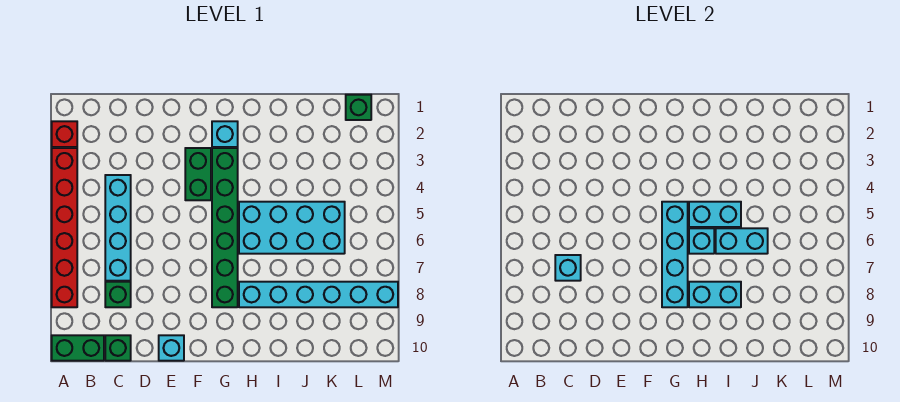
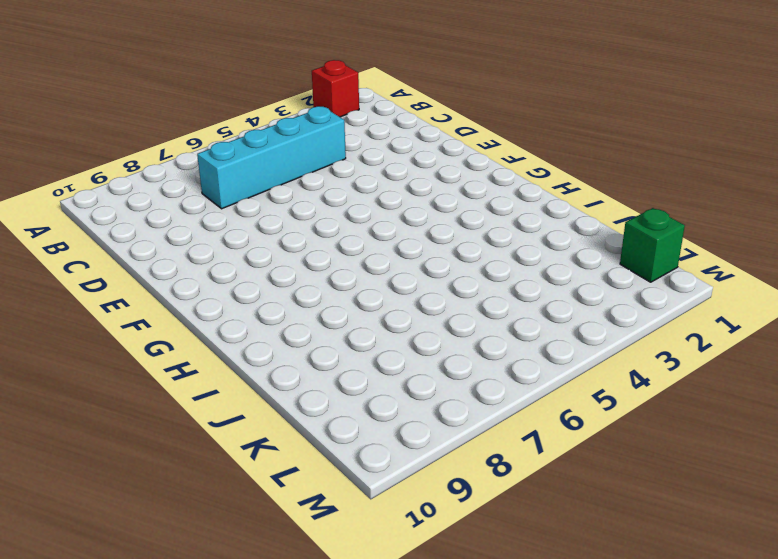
none -> red 1x6 brick [52,148,77,307]
none -> green 1x2 brick [52,335,104,361]
none -> green 1x1 brick [105,282,131,307]

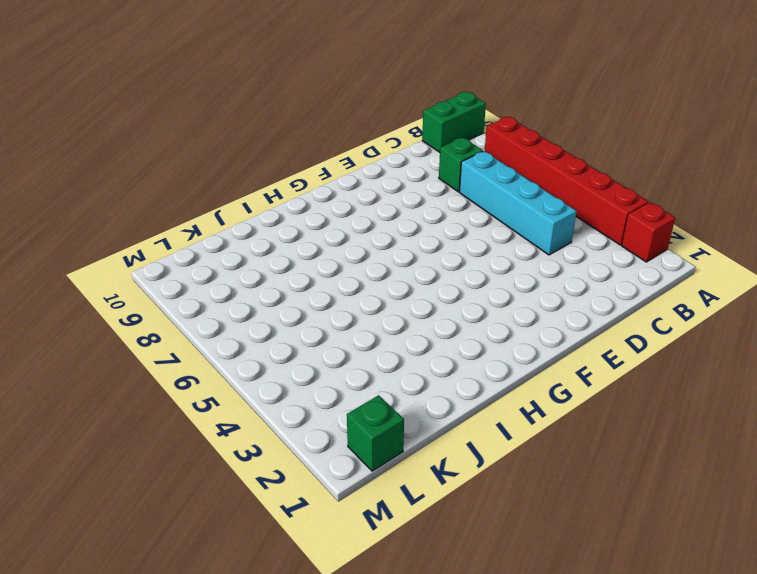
none -> green 1x1 brick [105,335,131,361]
none -> cyan 1x1 brick [159,335,184,361]
none -> green 1x2 brick [185,148,211,200]

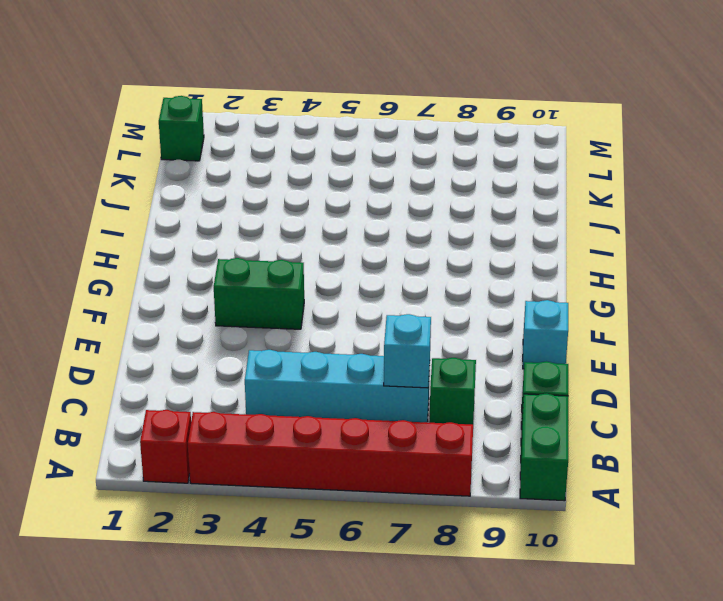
none -> cyan 1x1 brick [212,121,238,147]
none -> green 1x6 brick [212,148,238,307]
none -> cyan 2x4 brick [239,202,345,254]

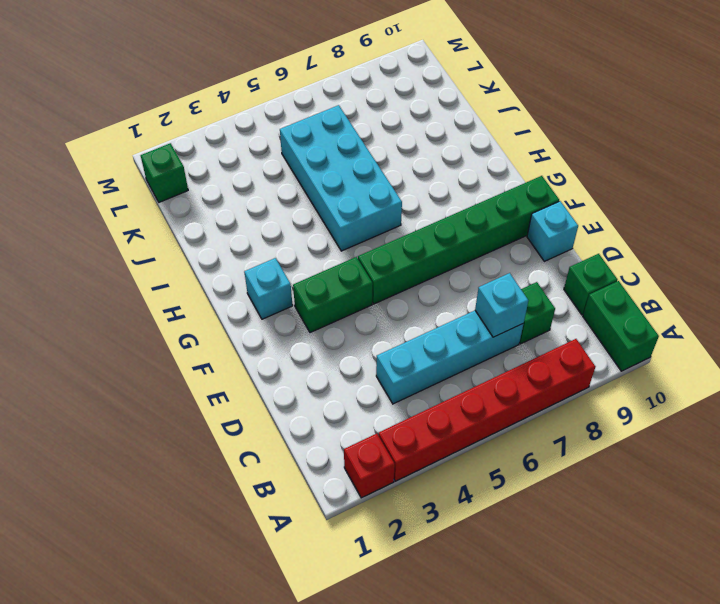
green 1x6 brick [358,176,559,304] -> green 1x6 brick moved to [212,148,238,307]
none -> cyan 1x6 brick [239,282,398,307]
none -> cyan 1x4 brick [662,202,688,307]
none -> cyan 1x2 brick [689,202,741,227]

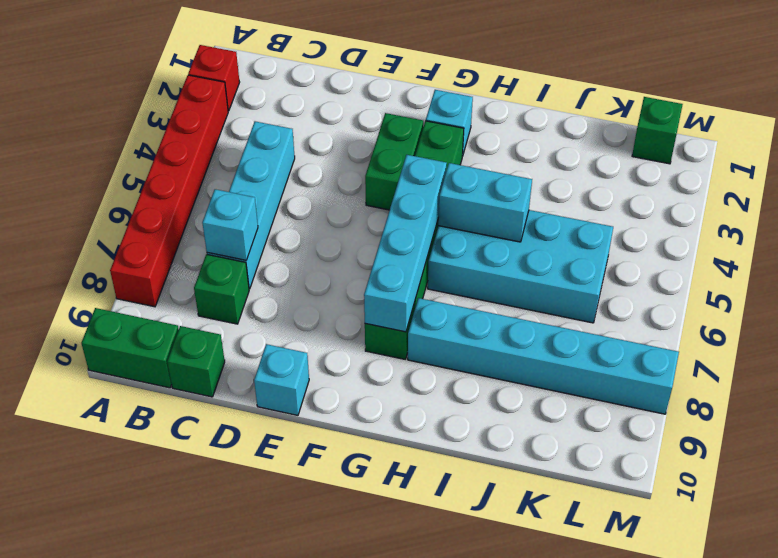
none -> cyan 1x1 brick [689,228,714,254]
none -> cyan 1x2 brick [689,282,741,307]
none -> cyan 1x2 brick [716,228,768,254]

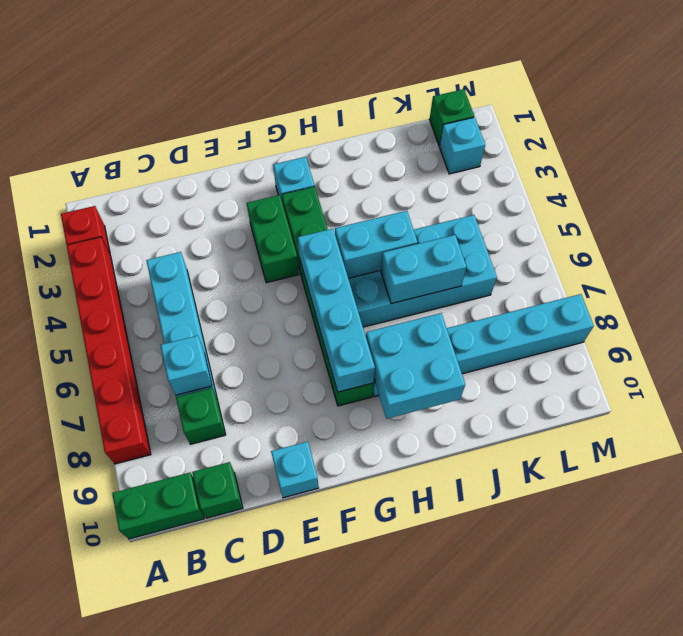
cyan 2x2 brick [366,313,465,419] -> cyan 1x2 brick [689,282,741,307]
cyan 1x1 brick [440,117,485,174] -> cyan 1x1 brick moved to [689,228,714,254]

